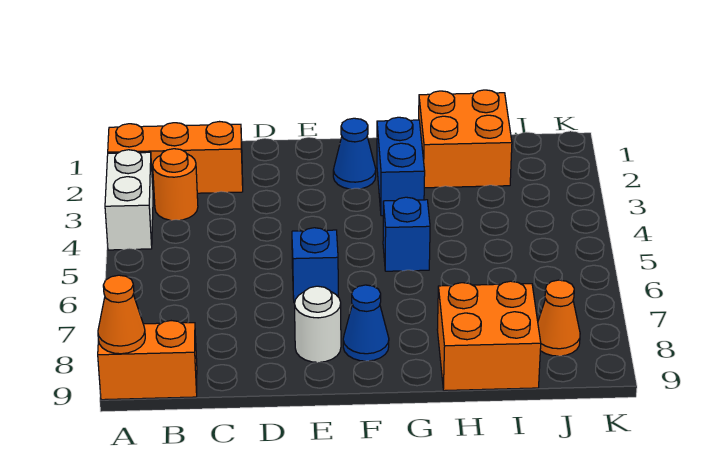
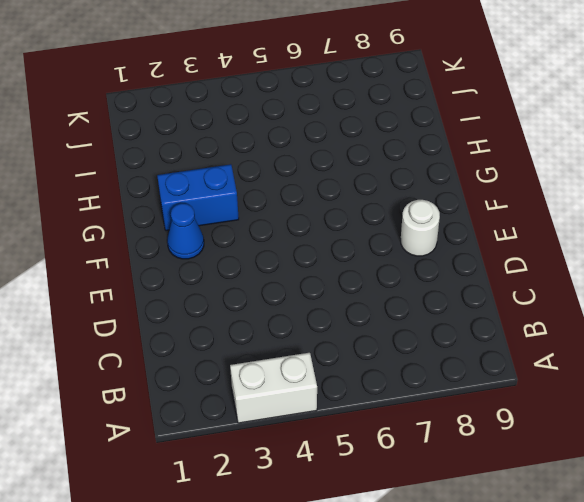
none -> orange 1x3 brick [108,122,243,194]
none -> orange 1x2 brick [98,321,197,400]
none -> orange 1x1 round brick [153,149,198,220]

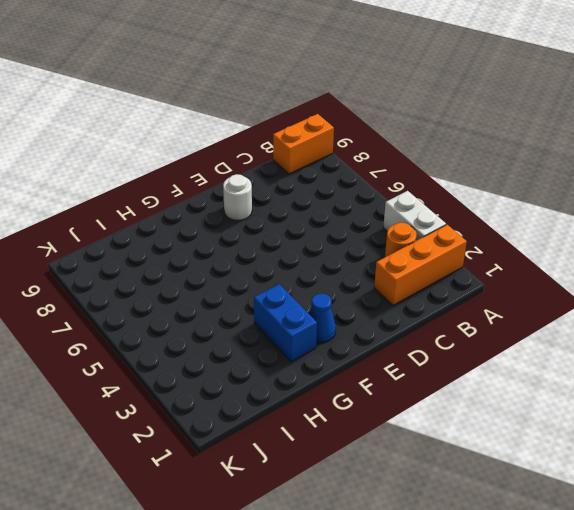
none -> blue 1x1 brick [292,228,338,303]
none -> blue 1x1 cone [343,285,389,361]
none -> blue 1x1 brick [383,197,430,271]

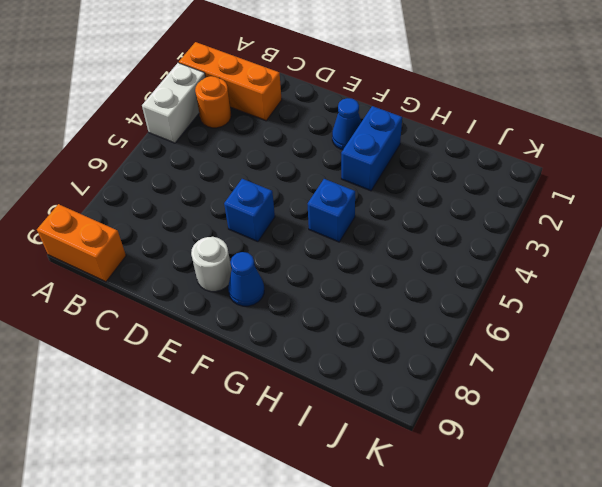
none -> orange 2x2 brick [419,90,512,188]
none -> orange 2x2 brick [437,281,541,391]
none -> orange 1x1 cone [538,280,580,356]

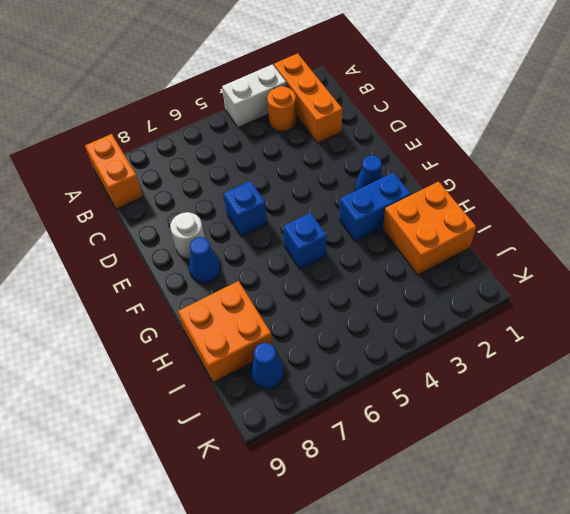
blue 1x1 cone [250,343,284,389] -> orange 1x1 cone [538,280,580,356]
none -> orange 1x1 cone [98,275,145,354]

